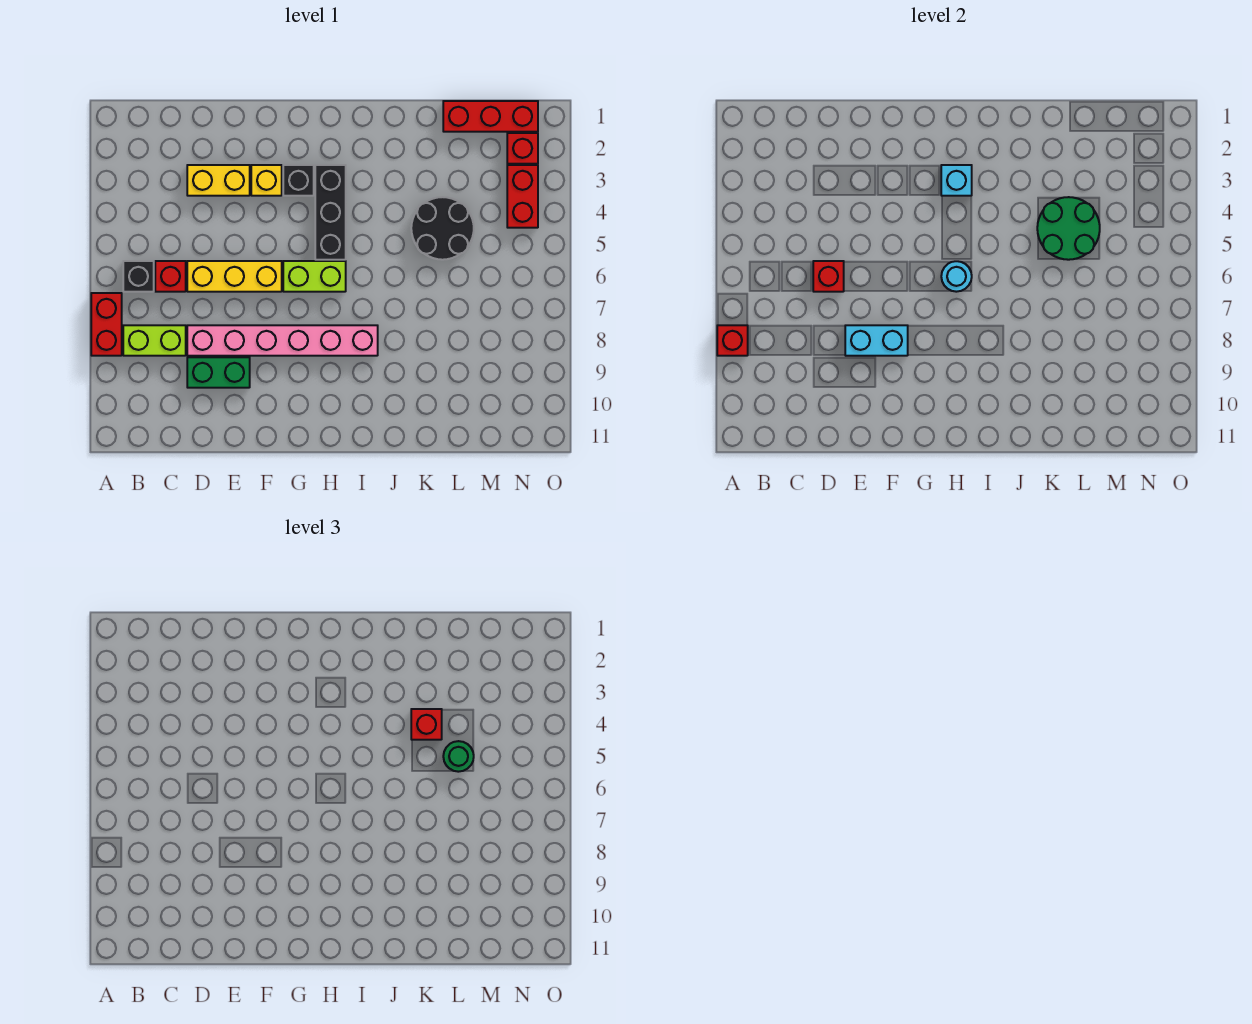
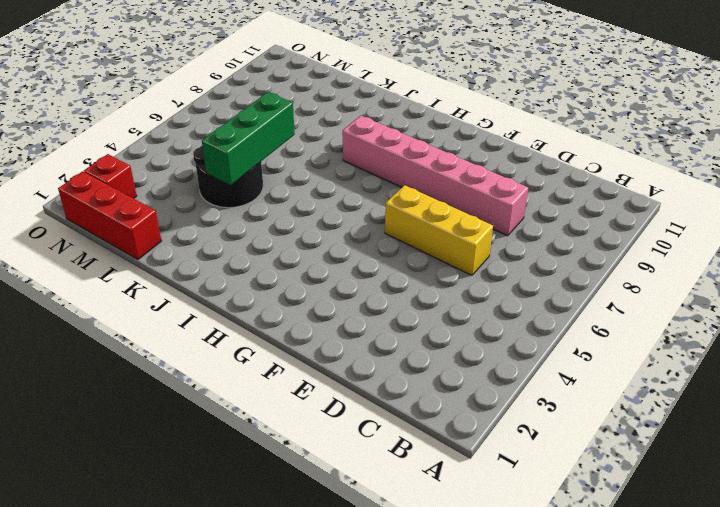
green 1x3 brick [202,92,295,185] -> green 2x2 round brick [1037,197,1100,260]
none -> red 1x2 brick [91,293,122,356]
none -> black 1x1 brick [123,261,154,292]
none -> lime 1x2 brick [123,325,186,356]

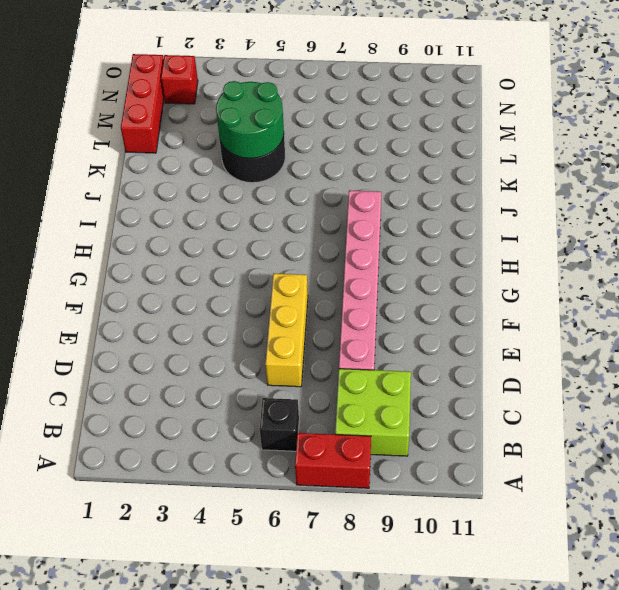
lime 2x2 brick [335,369,411,456] -> lime 1x2 brick [123,325,186,356]
none -> red 1x1 brick [155,261,186,292]
none -> yellow 1x2 brick [187,165,250,196]
none -> green 1x2 brick [187,357,250,388]

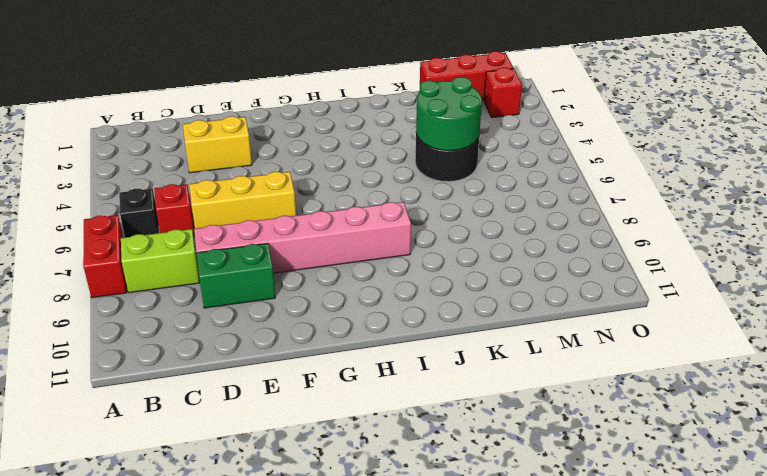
none -> yellow 1x1 brick [251,165,282,196]
none -> black 1x1 brick [283,165,314,196]
none -> lime 1x2 brick [283,261,346,292]

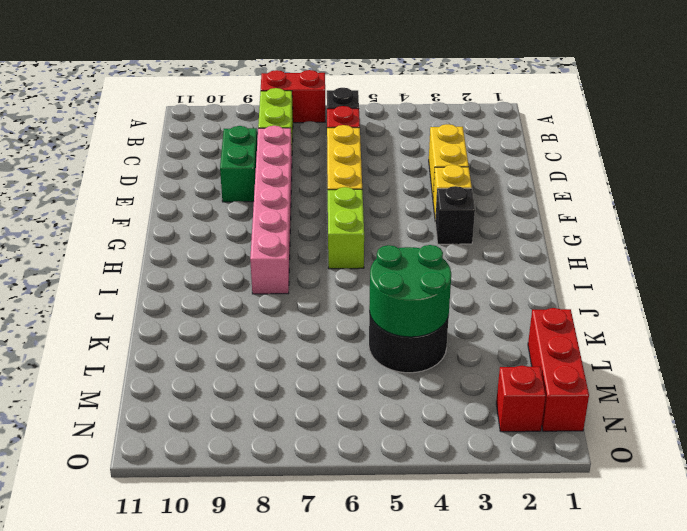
none -> black 1x3 brick [315,165,346,260]
none -> red 1x2 brick [507,165,538,228]
none -> red 1x1 brick [717,325,748,356]

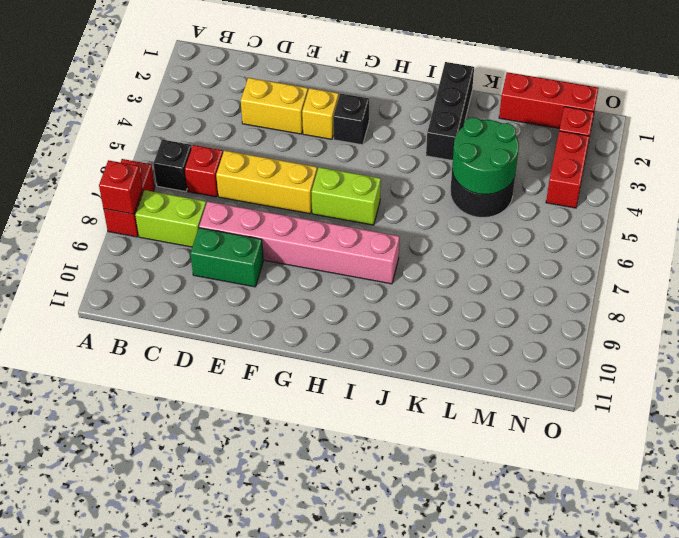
black 1x3 brick [426,62,474,161] -> black 1x3 brick moved to [315,165,346,260]
none -> red 1x1 brick [813,261,844,292]
none -> cyan 1x2 brick [845,325,908,356]
none -> cyan 1x1 brick [941,165,972,196]

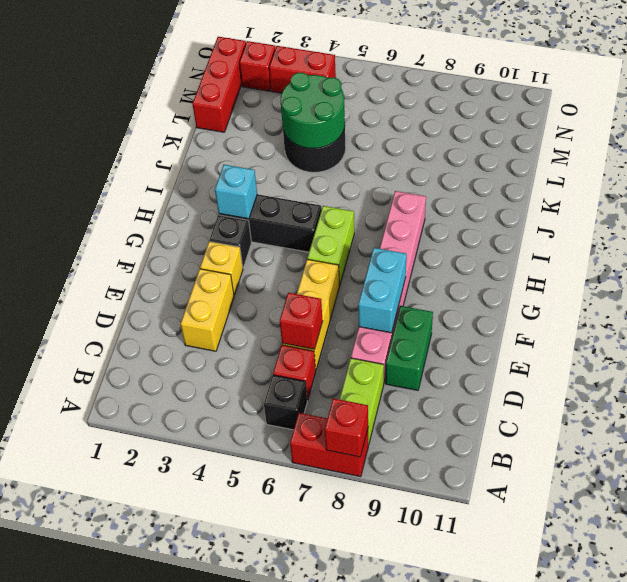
none -> cyan 1x1 round brick [941,261,972,292]
none -> red 1x1 brick [411,709,442,740]
none -> green 1x1 round brick [443,741,474,772]

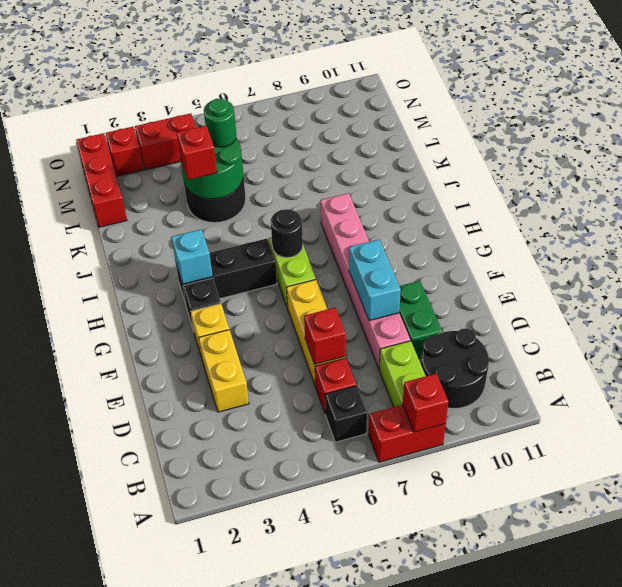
black 2x2 round brick [421,328,489,408] -> none
black 1x1 round brick [271,209,303,258] -> cyan 1x1 round brick [941,261,972,292]

